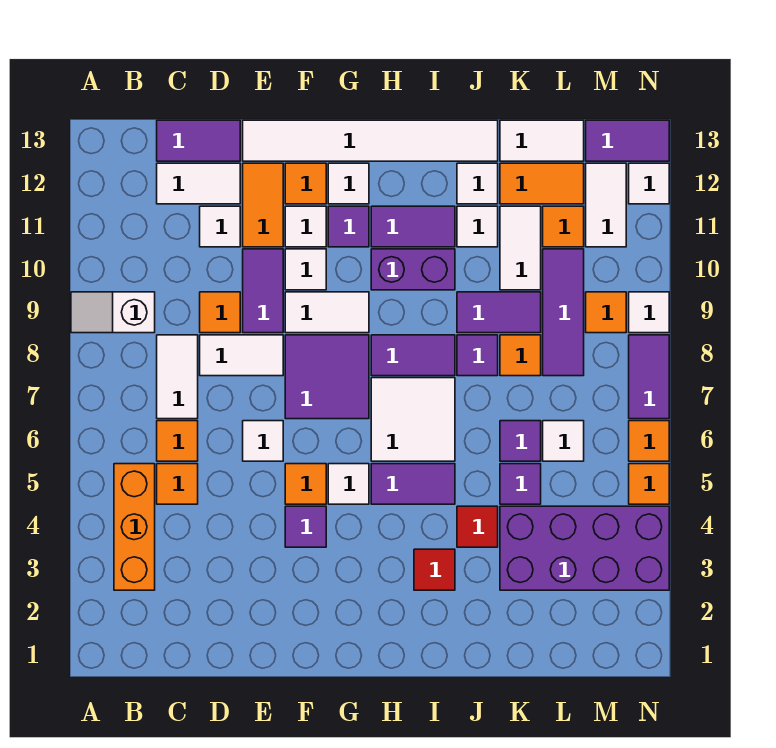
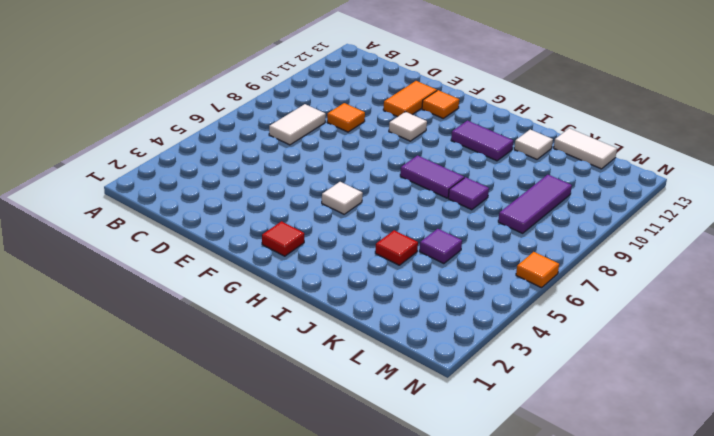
red 1x1 tile [262,221,304,256] -> red 1x1 tile moved to [414,549,455,590]
none -> white 1x2 slope [71,292,155,333]
none -> orange 1x3 brick [114,464,155,590]
none -> orange 1x1 tile [157,464,198,504]
none -> orange 1x1 tile [157,421,198,461]

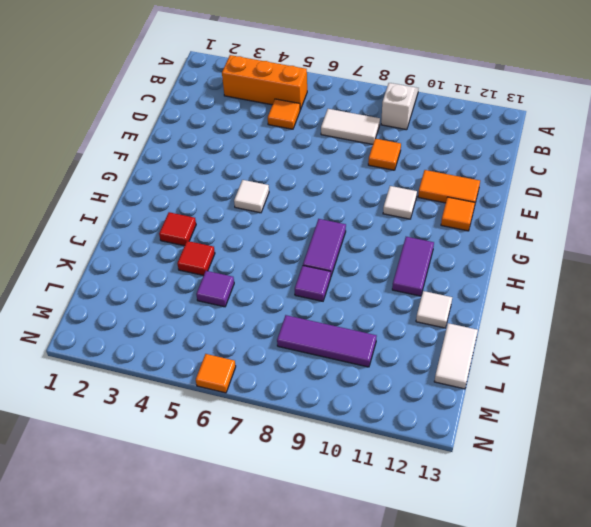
none -> orange 1x1 tile [157,421,198,461]
none -> white 1x2 tile [157,163,240,204]
none -> purple 1x2 tile [157,120,240,161]
none -> white 1x2 tile [200,335,283,376]

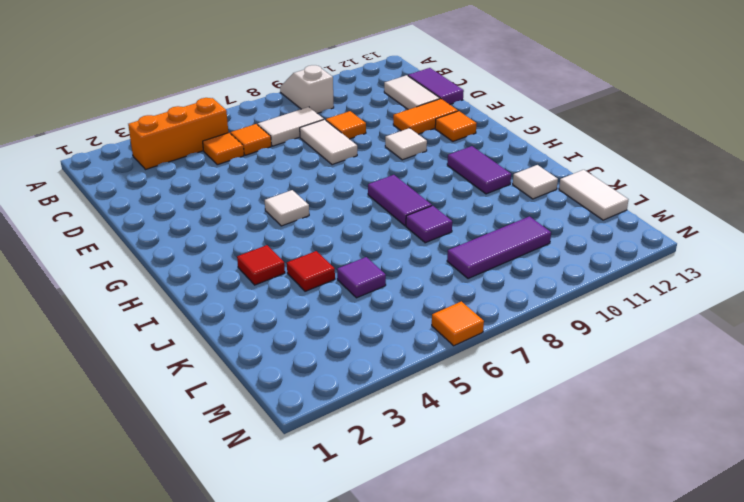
none -> white 1x1 tile [200,206,240,247]
none -> white 1x1 tile [243,421,283,461]
none -> purple 1x2 tile [243,249,283,333]
none -> white 1x6 tile [243,120,498,161]

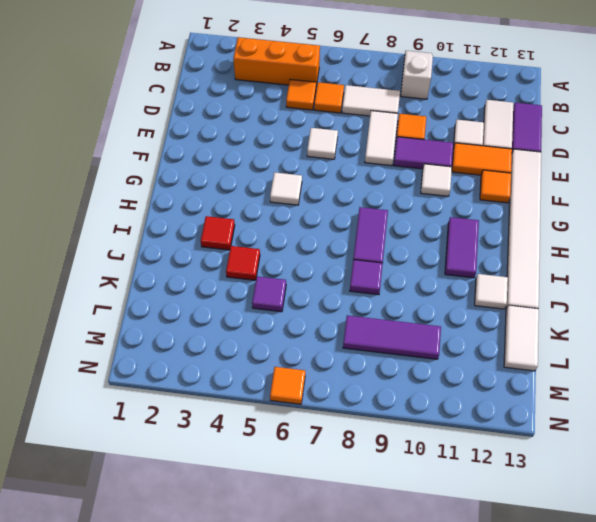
none -> purple 1x1 tile [285,506,326,547]
none -> orange 1x1 tile [285,464,326,504]
none -> purple 2x2 tile [285,335,369,419]
none -> white 1x2 tile [285,292,369,333]

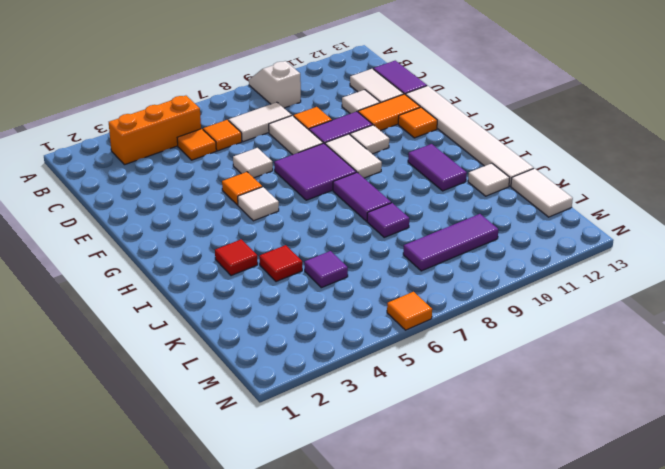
none -> purple 1x1 tile [285,506,326,547]
none -> white 1x1 tile [285,206,326,247]
none -> purple 1x1 tile [328,206,369,247]
none -> white 1x1 tile [328,163,369,204]

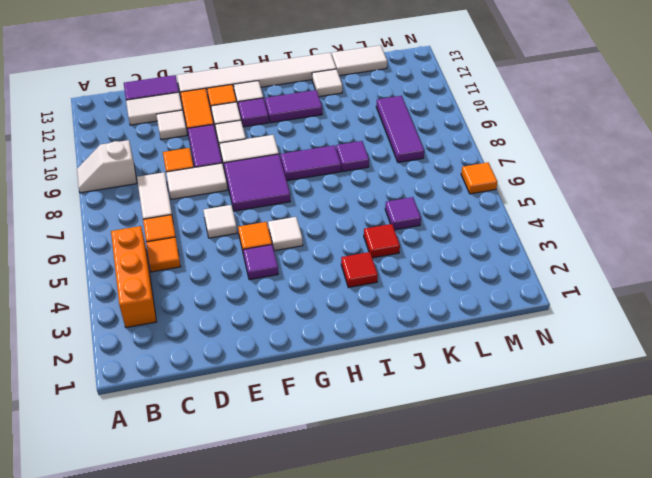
none -> purple 1x2 tile [371,464,455,504]
none -> white 2x2 tile [371,378,455,461]
none -> purple 1x2 brick [371,249,455,290]
none -> purple 1x2 tile [457,292,541,333]

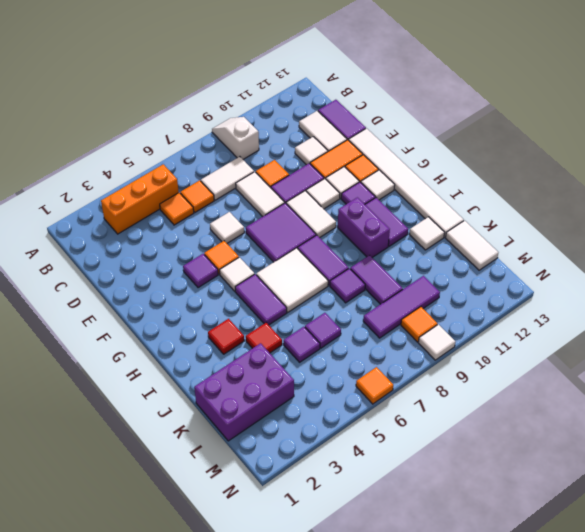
purple 2x3 brick [194,343,294,441] -> purple 2x4 brick [500,506,669,590]
none -> white 1x1 tile [457,206,498,247]
none -> orange 1x1 tile [500,335,541,376]
none -> white 1x2 tile [500,206,541,290]
none -> orange 1x2 tile [500,163,584,204]

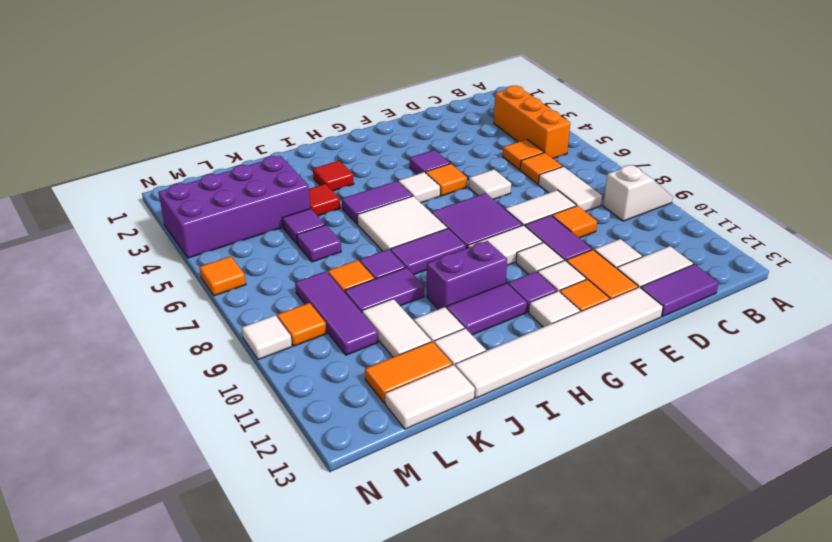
none -> white 1x1 tile [543,421,584,461]
none -> orange 1x1 tile [543,206,584,247]
none -> white 1x2 tile [586,163,626,247]
none -> purple 1x2 tile [586,120,669,161]

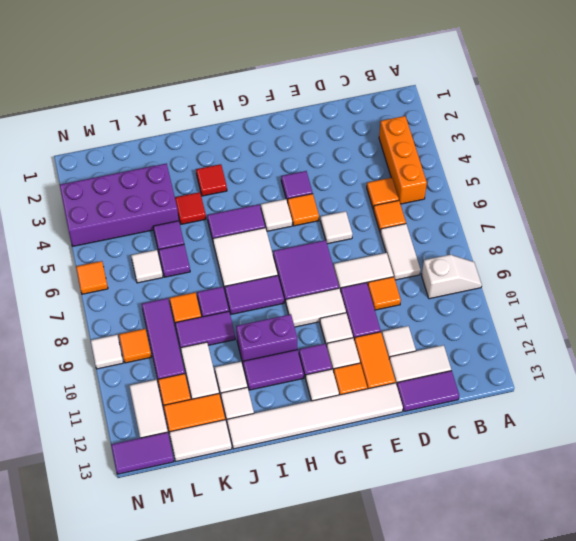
none -> orange 1x1 tile [629,464,669,504]
none -> purple 1x2 tile [629,335,669,419]
none -> white 1x1 tile [629,163,669,204]

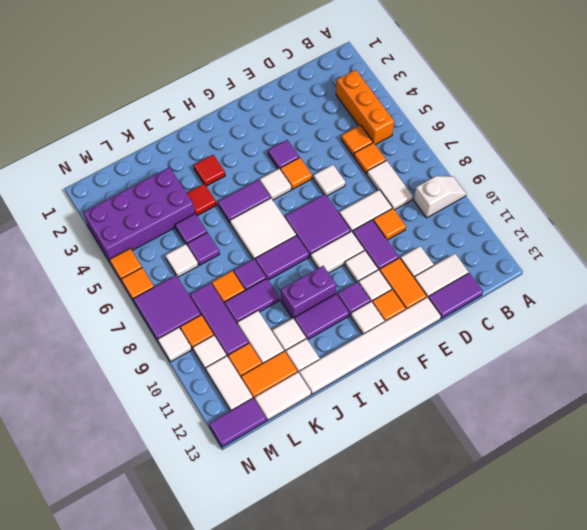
purple 2x2 tile [133,275,201,341] -> purple 1x2 tile [629,335,669,419]
white 1x1 tile [193,335,226,370] -> white 1x1 tile moved to [629,163,669,204]

